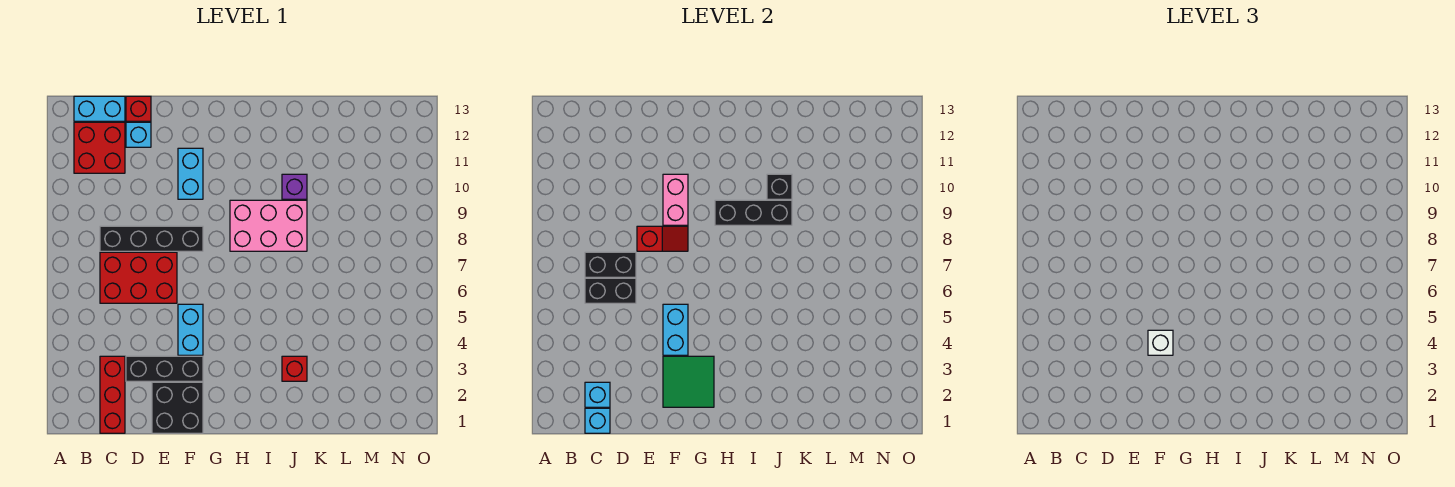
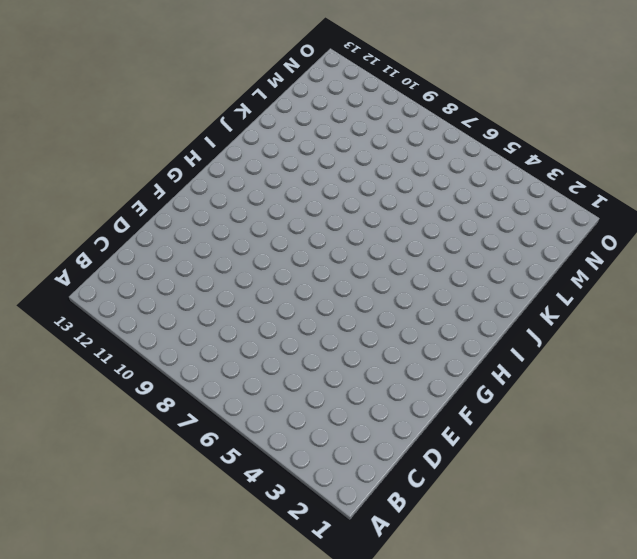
none -> red 2x2 brick [74,122,125,173]
none -> cyan 1x2 brick [74,96,125,121]
none -> red 1x3 brick [100,356,125,433]

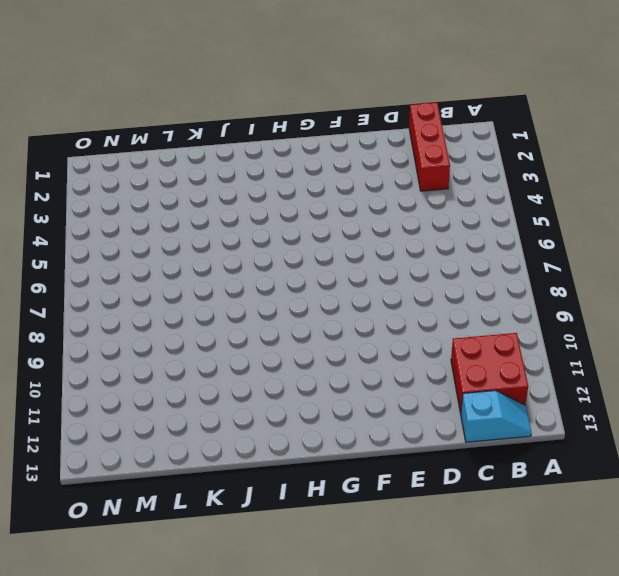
cyan 1x2 slope [461,390,531,442] -> cyan 1x2 brick [74,96,125,121]
none -> red 2x3 brick [100,252,177,303]
none -> black 1x4 brick [100,226,203,251]
none -> black 1x3 brick [126,356,203,381]

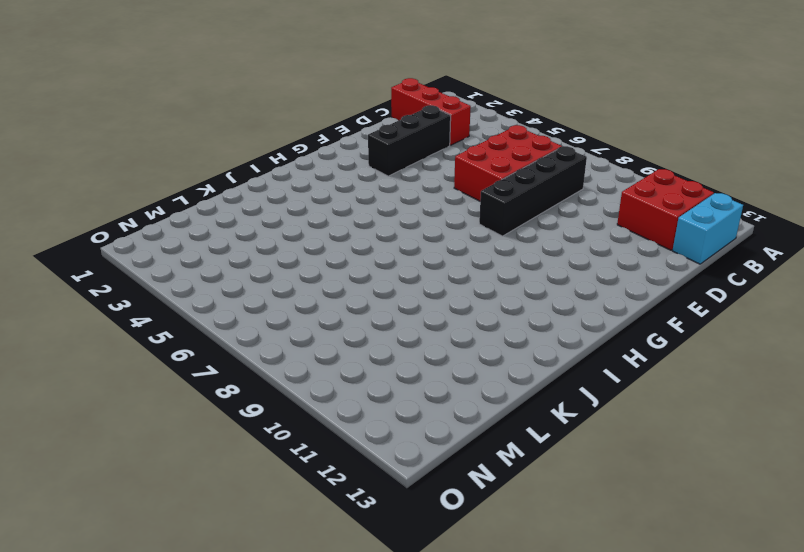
none -> cyan 1x1 brick [126,122,151,147]
none -> red 1x1 brick [126,96,151,121]
none -> black 2x2 brick [152,382,203,433]

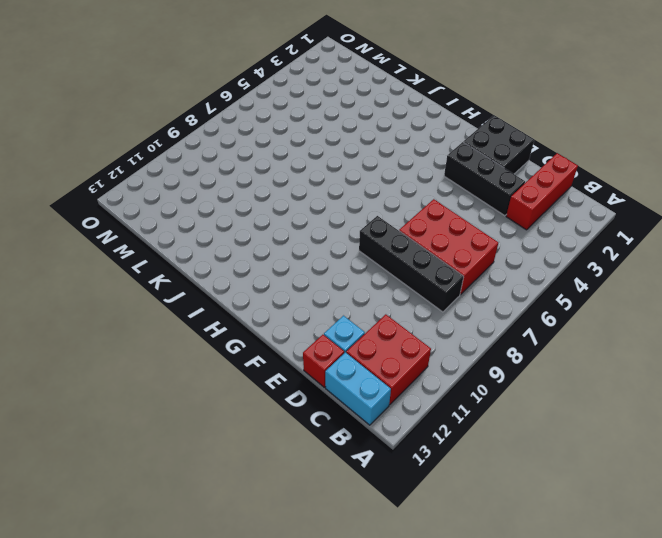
none -> cyan 1x2 brick [178,304,203,355]
none -> cyan 1x2 brick [178,148,203,199]
none -> pink 2x3 brick [230,200,307,251]

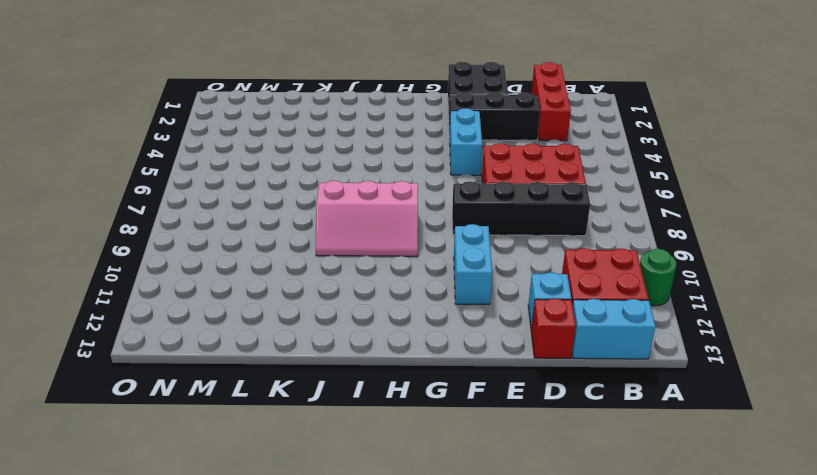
green 1x1 round brick [640,249,677,306] -> none
pink 2x3 slope [316,180,418,256] -> pink 2x3 brick [230,200,307,251]
none -> red 1x1 brick [282,356,307,381]
none -> purple 1x1 brick [282,174,307,199]
none -> cyan 1x1 brick [585,408,610,433]

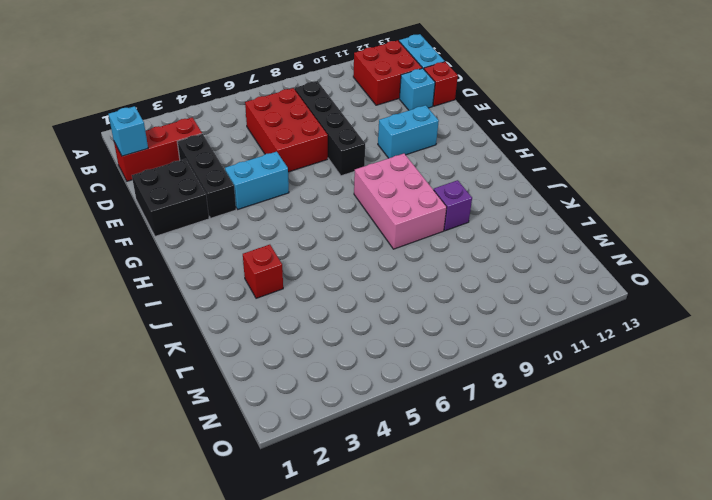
none -> cyan 1x1 brick [585,382,610,407]
none -> black 1x2 brick [585,278,636,303]
none -> black 1x2 brick [585,252,636,277]

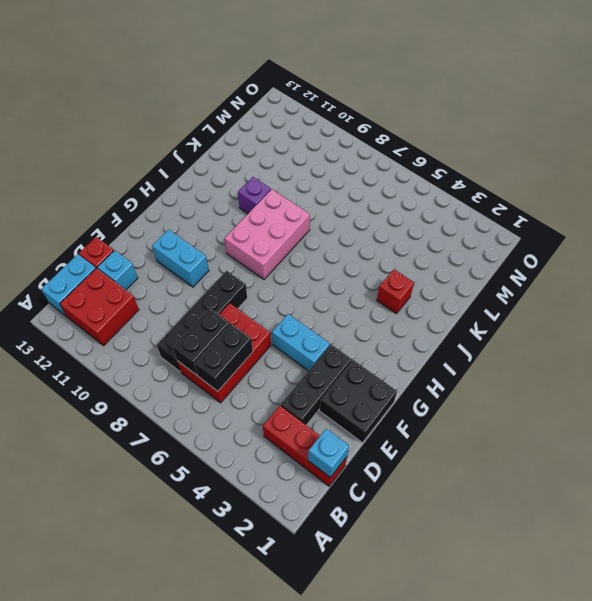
none -> cyan 1x1 brick [585,382,610,407]
none -> red 1x2 slope [637,226,688,251]
none -> green 2x2 tile [663,356,714,407]

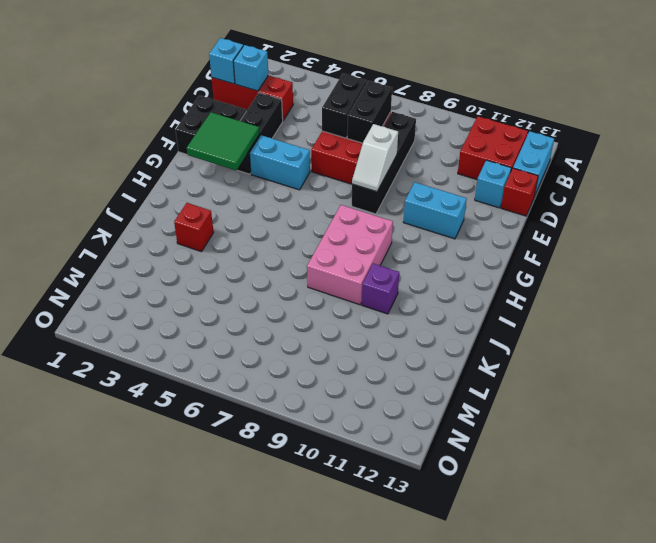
white 1x2 slope [352,124,398,192] -> red 1x2 slope [637,226,688,251]
none -> cyan 1x2 brick [663,304,688,355]
none -> pink 1x2 brick [663,174,688,225]
none -> black 1x3 brick [715,200,792,225]

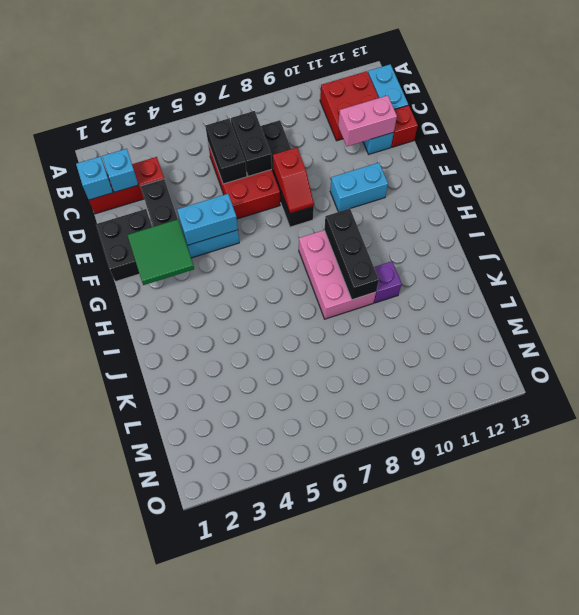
pink 1x2 brick [338,96,397,146] -> pink 1x2 brick moved to [663,174,688,225]
none -> red 1x1 brick [282,356,307,381]
none -> black 1x1 brick [767,174,792,199]
none -> white 1x1 brick [1148,330,1173,355]

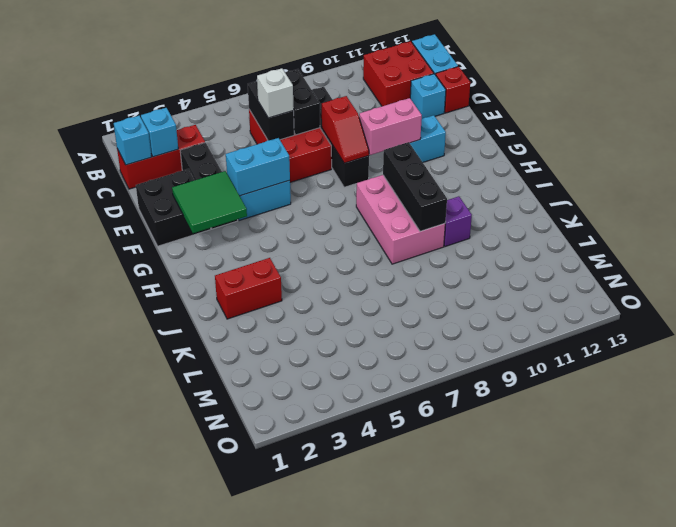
white 1x1 brick [257,68,294,118] -> white 1x1 brick moved to [1148,330,1173,355]
red 1x2 brick [215,258,282,319] -> red 1x1 brick [282,356,307,381]
none -> black 1x1 brick [767,174,792,199]

